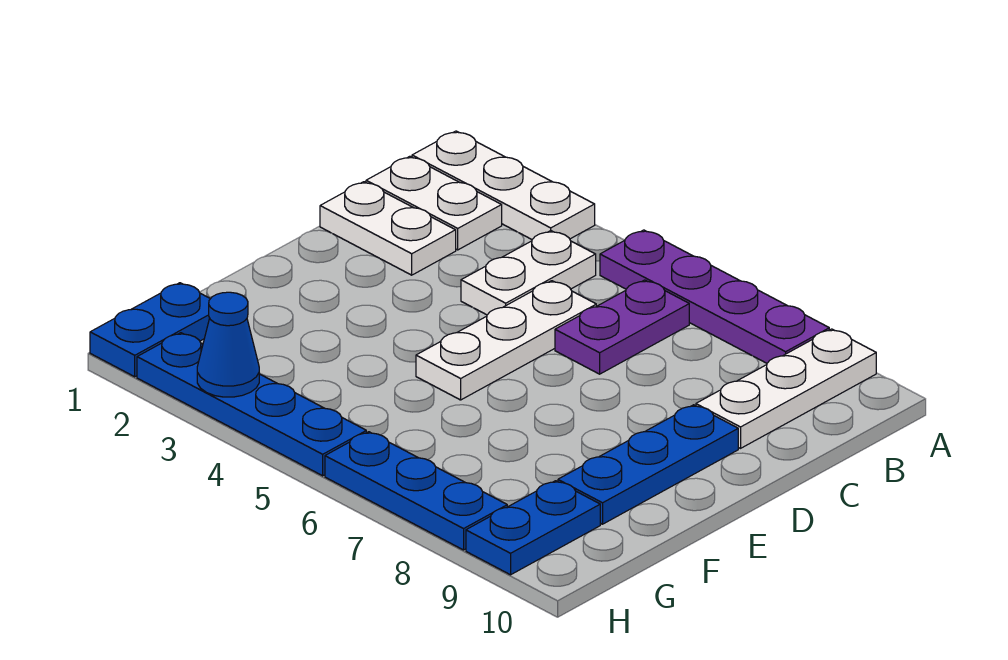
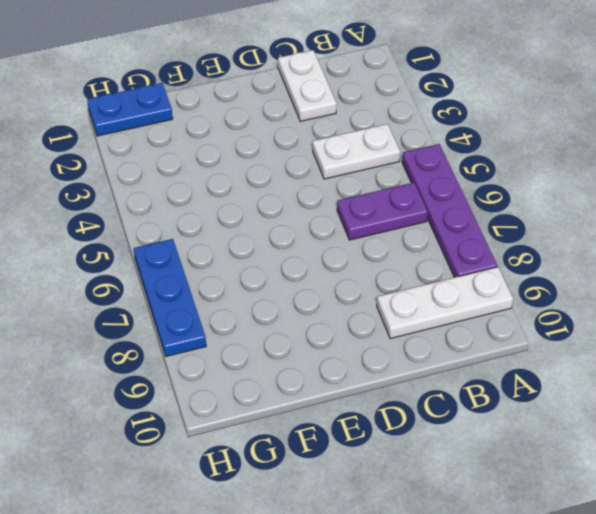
none -> white 1x3 plate [412,131,595,239]
none -> white 1x2 plate [366,156,502,250]
none -> white 1x3 plate [416,281,596,400]

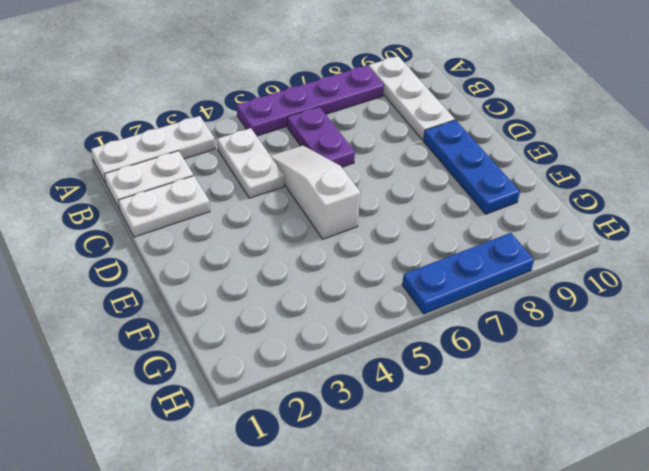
white 1x3 slope [271,145,361,239] -> white 1x3 plate [416,281,596,400]
none -> blue 1x2 plate [90,283,210,377]
none -> blue 1x2 plate [466,481,600,575]
none -> blue 1x4 plate [137,333,366,476]

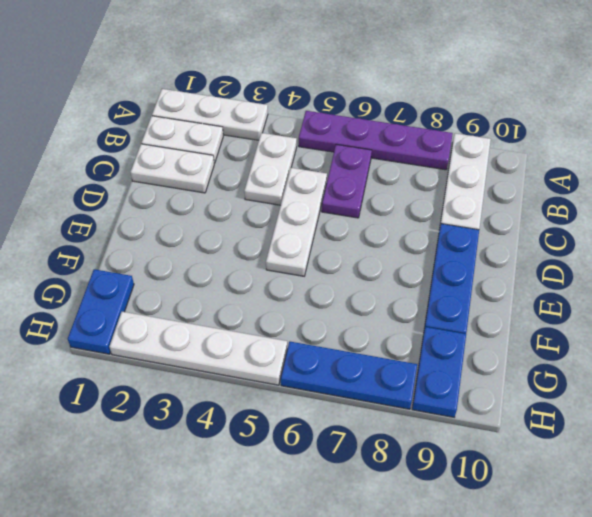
white 1x4 plate [109,312,287,385] -> blue 1x4 plate [137,333,366,476]
none -> blue 1x1 cone [197,292,259,397]

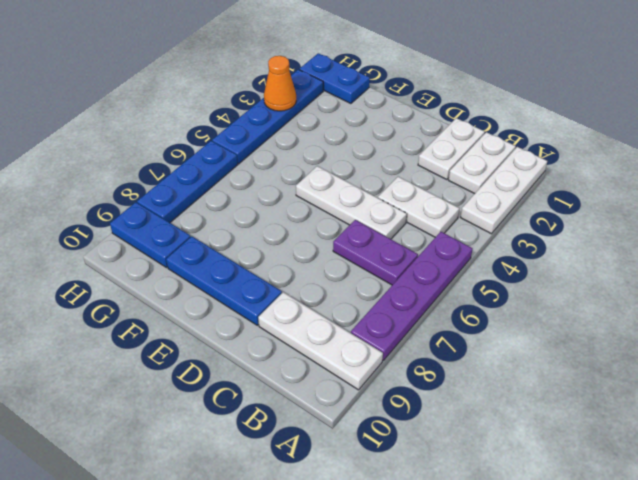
orange 1x1 cone [264,56,296,111] -> blue 1x1 cone [197,292,259,397]

